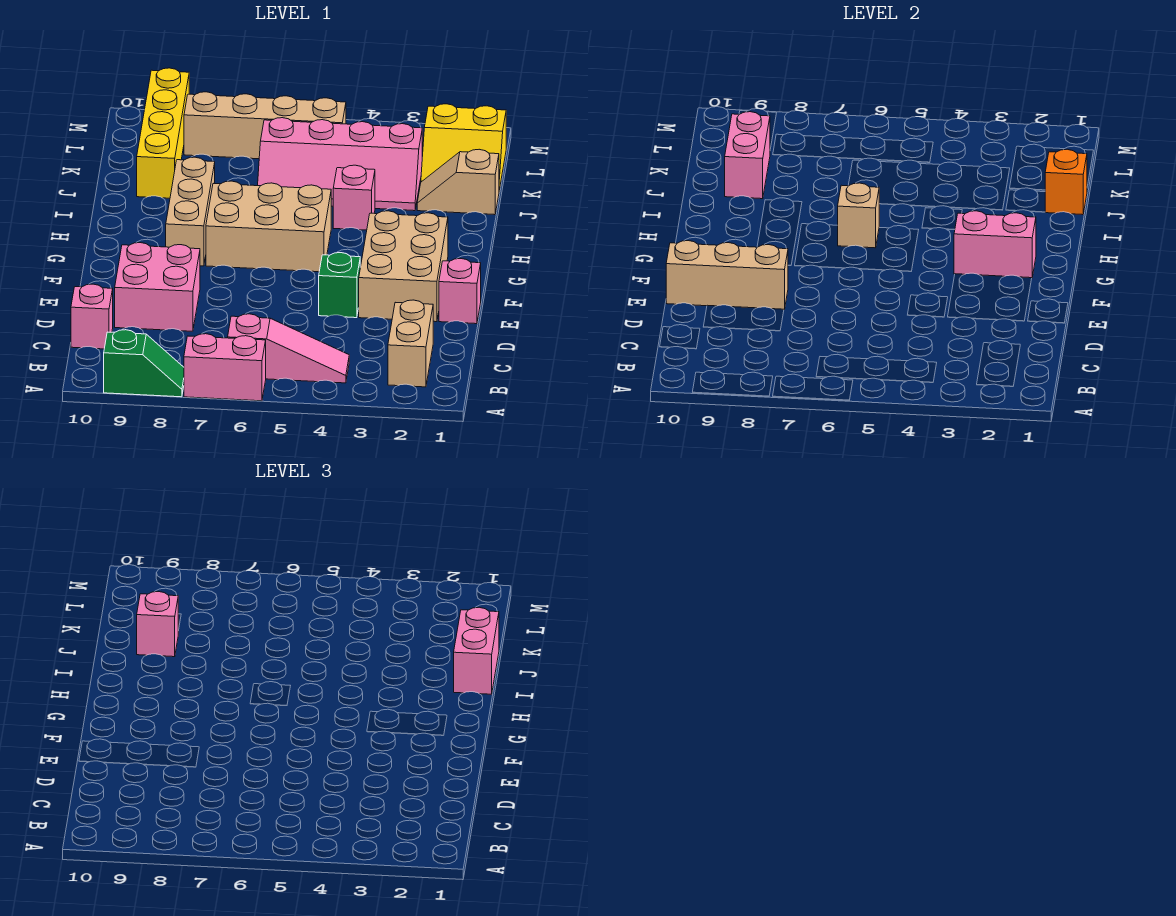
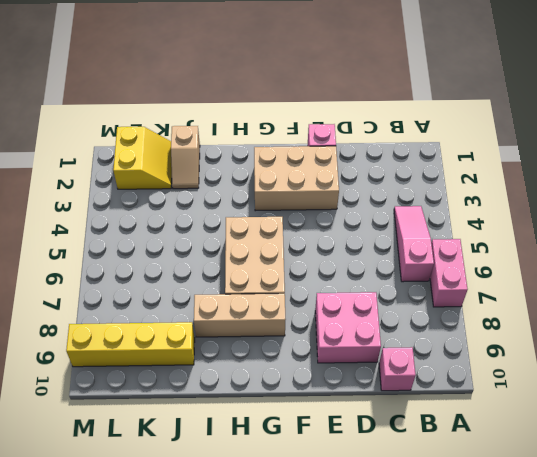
none -> green 1x2 slope [104,330,184,397]
none -> tan 1x2 brick [388,300,433,387]
none -> green 1x1 brick [319,253,360,318]

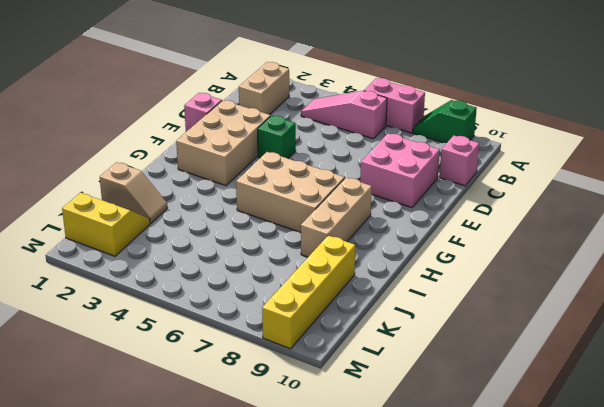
none -> pink 1x1 brick [333,165,375,230]
none -> pink 2x4 slope [258,118,422,211]
none -> tan 1x4 brick [184,92,346,159]

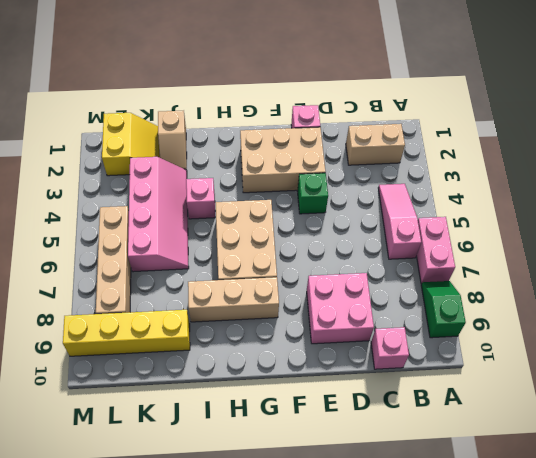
none -> tan 1x3 brick [666,241,788,309]
none -> pink 1x2 brick [954,211,1036,278]
none -> tan 1x1 brick [838,183,879,248]

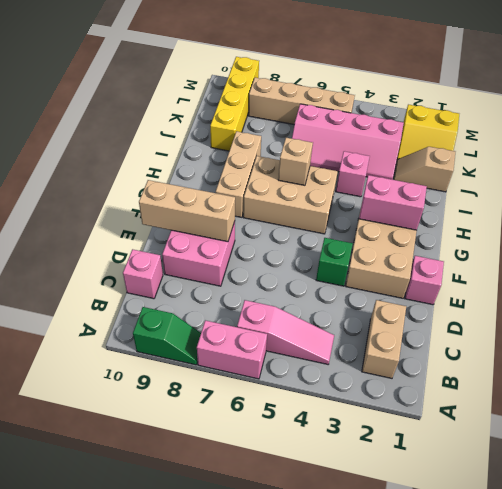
none -> orange 1x1 brick [1045,149,1087,215]
none -> pink 1x2 brick [725,112,770,199]
none -> pink 1x2 brick [454,607,499,694]

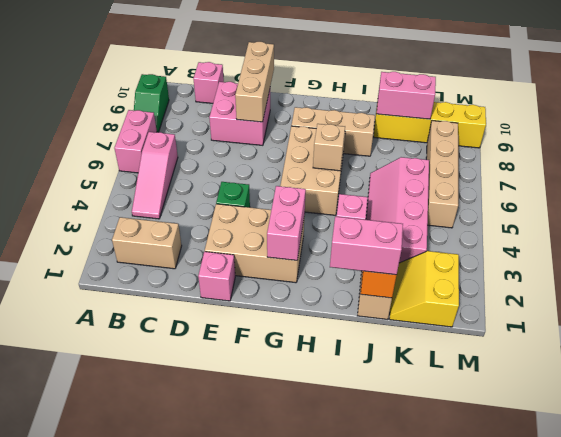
none -> pink 1x1 brick [137,592,178,657]

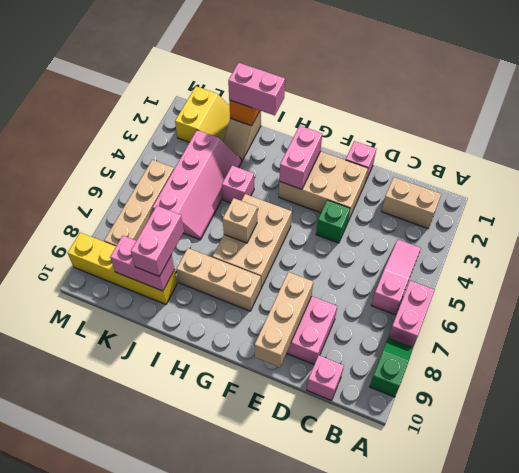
pink 1x2 brick [131,206,184,276] -> pink 1x1 brick [137,592,178,657]

